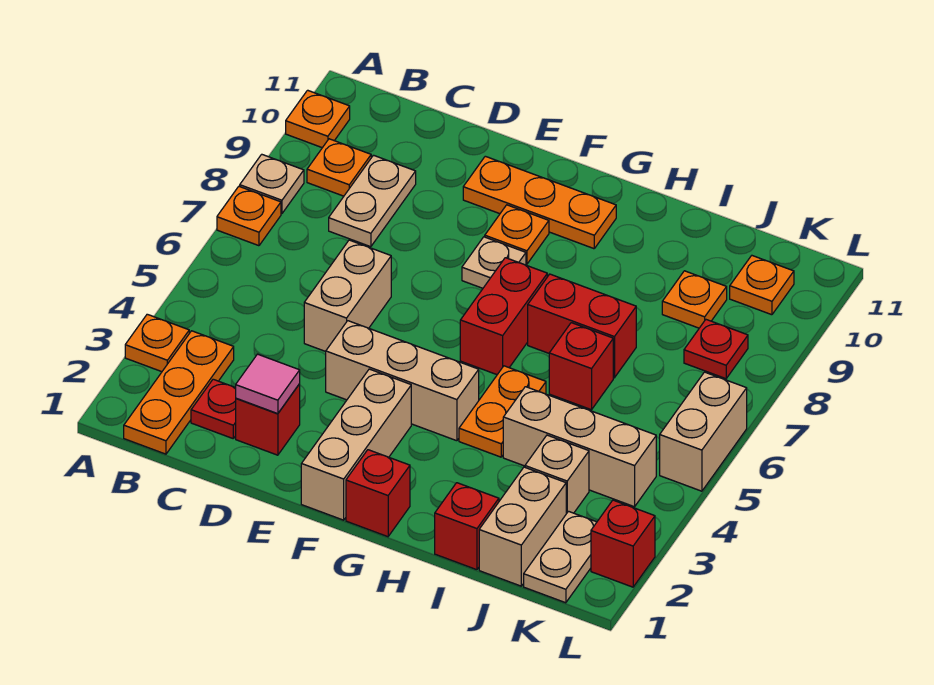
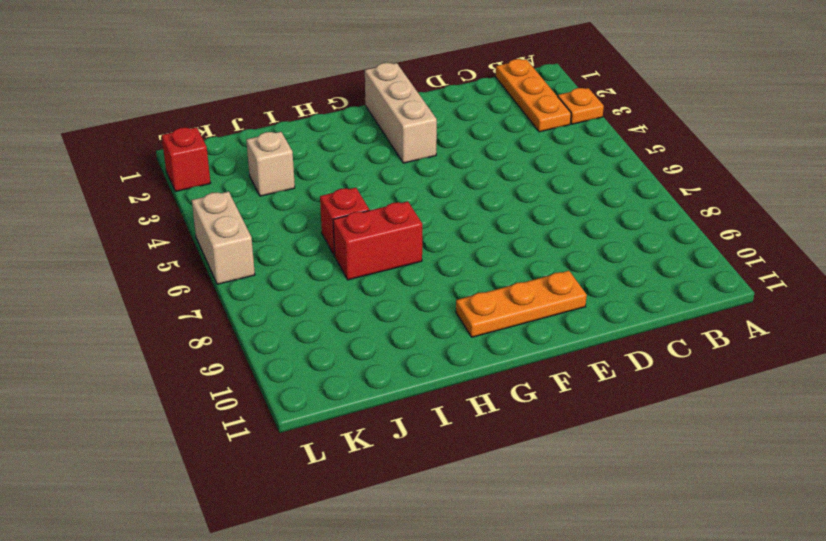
none -> orange 1x1 plate [217,186,281,246]
none -> tan 1x1 plate [240,154,304,214]
none -> orange 1x1 plate [286,90,350,148]
none -> orange 1x1 plate [307,139,371,196]

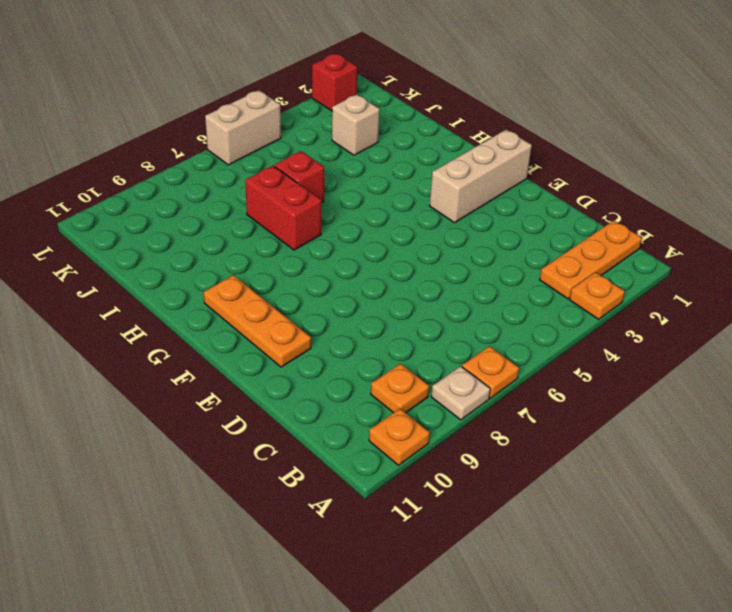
none -> red 1x1 plate [191,379,236,438]
none -> tan 1x2 plate [329,155,416,247]
none -> red 1x1 brick [236,384,300,455]
none -> tan 1x2 brick [304,240,391,352]

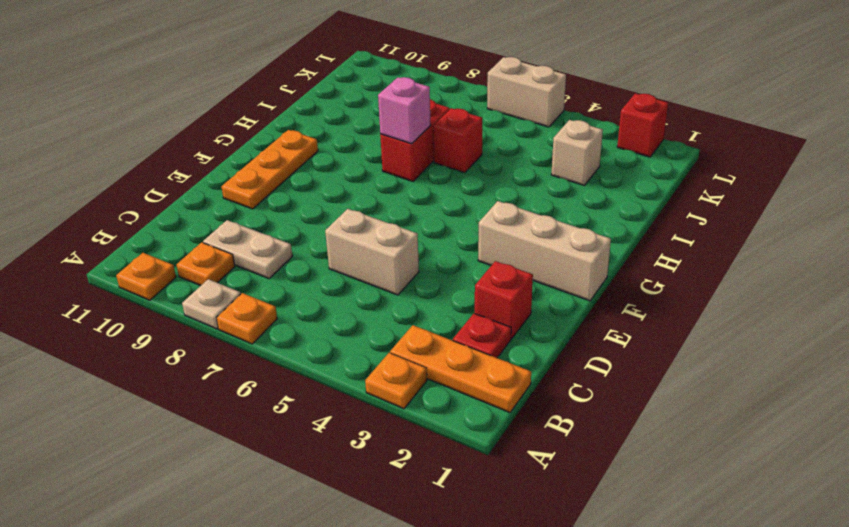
pink 1x1 brick [378,77,431,144] -> none
none -> tan 1x3 brick [326,321,479,441]
none -> tan 1x1 plate [462,237,526,288]
none -> orange 1x1 plate [485,205,549,264]
none -> red 1x1 brick [346,450,410,537]

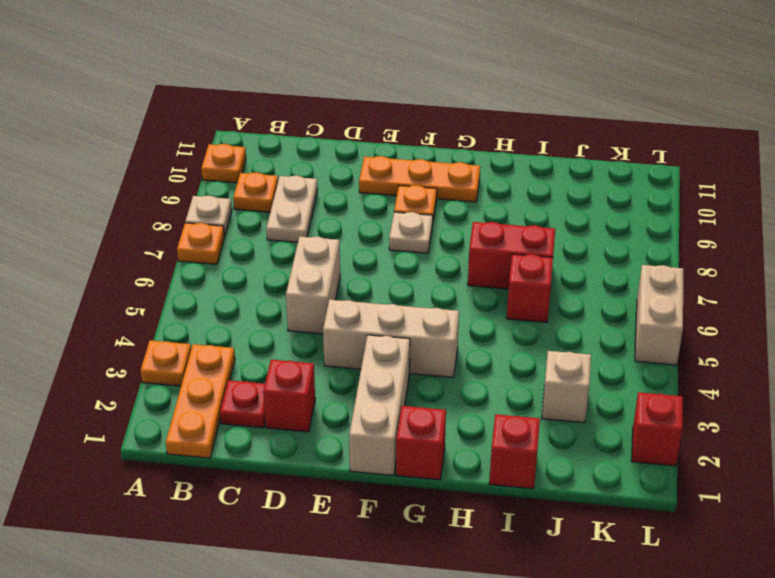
none -> red 1x2 brick [460,258,547,375]
none -> orange 1x2 plate [459,366,546,457]
none -> tan 1x3 brick [503,387,656,507]
none -> tan 1x2 brick [479,467,566,586]

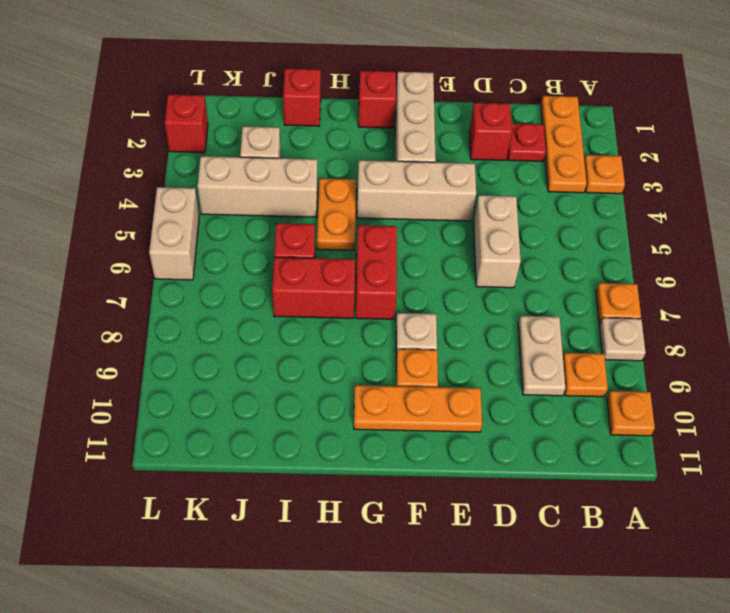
none -> tan 1x2 brick [479,467,566,586]
none -> orange 1x1 plate [662,271,727,328]
none -> tan 1x2 plate [524,511,597,603]
none -> red 1x1 plate [684,320,748,379]

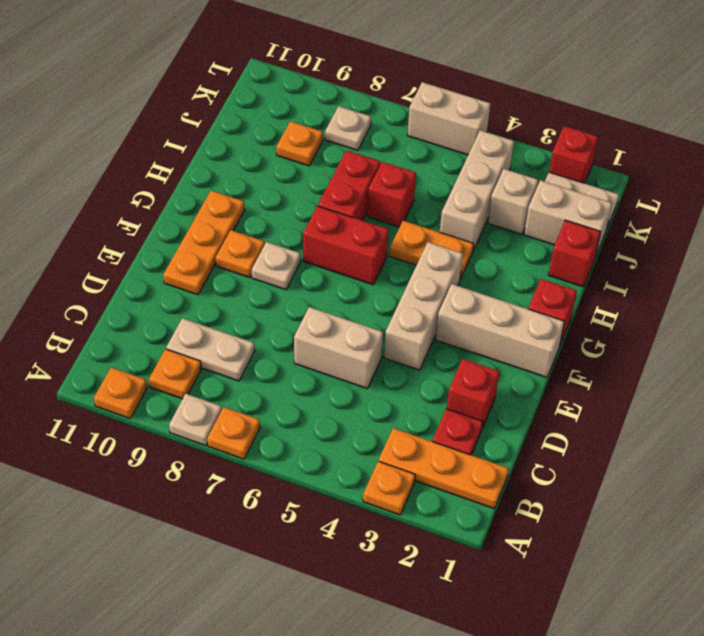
tan 1x1 plate [325,106,371,150] -> red 1x1 plate [684,320,748,379]
none -> orange 1x1 plate [730,256,794,315]
none -> pink 1x1 tile [236,354,300,414]

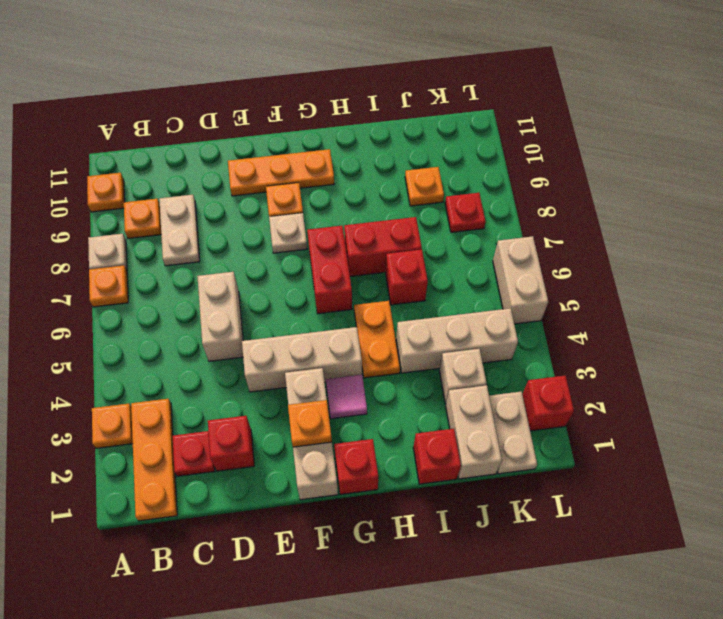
orange 1x1 plate [288,400,332,447] -> orange 1x1 plate moved to [730,256,794,315]
pink 1x1 tile [326,375,367,419] -> pink 1x1 tile moved to [236,354,300,414]

